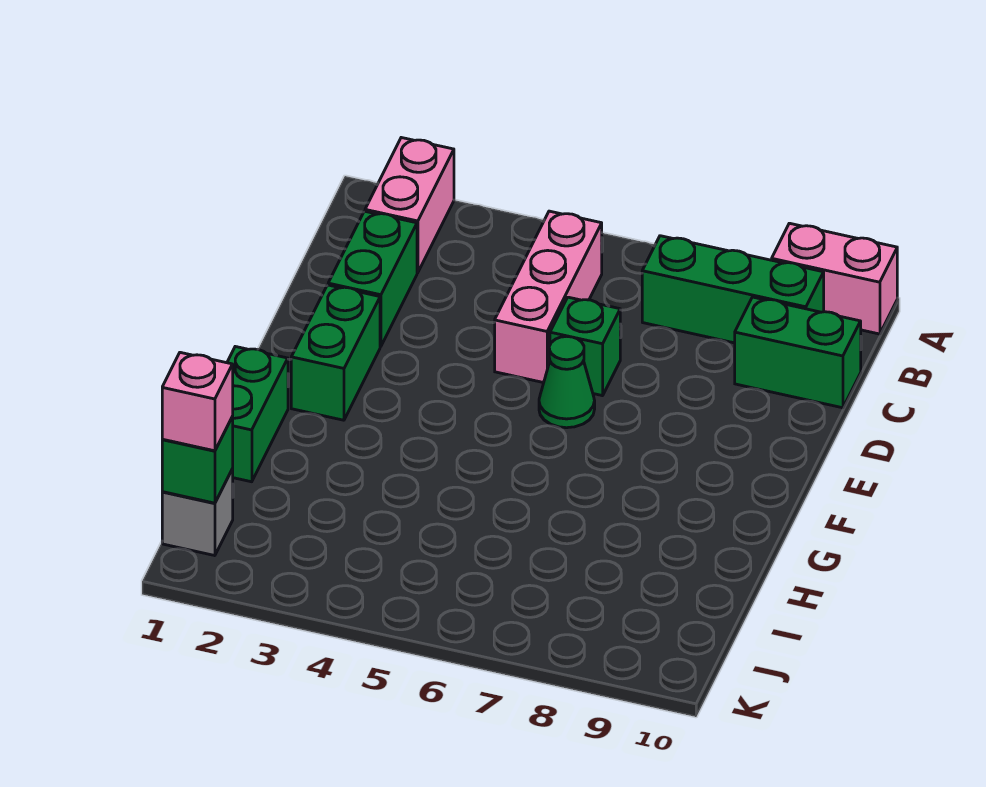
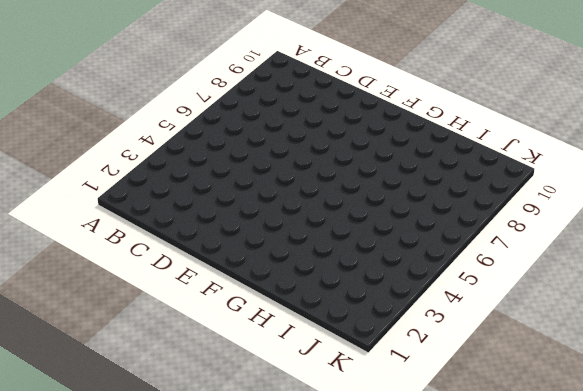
none -> pink 1x2 brick [365,138,454,273]
none -> pink 1x2 brick [772,223,897,334]
none -> pink 1x3 brick [495,211,602,383]

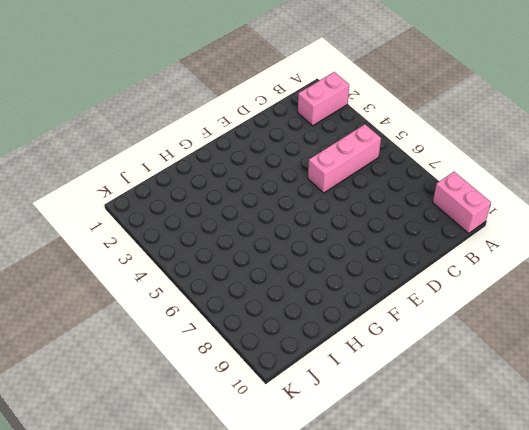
none -> green 1x3 brick [642,236,824,343]
none -> green 1x2 brick [328,211,417,347]
none -> green 1x2 brick [735,297,861,408]

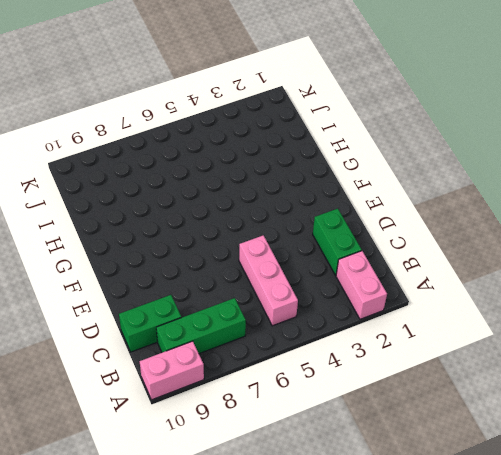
none -> green 1x1 brick [550,297,620,396]
none -> green 1x2 brick [291,285,380,420]
none -> green 1x1 cone [539,336,595,428]

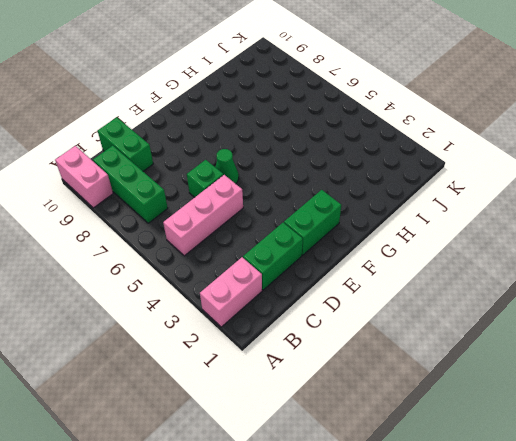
none -> green 1x2 brick [227,347,288,482]
none -> grey 1x1 brick [162,469,233,556]
none -> green 1x1 brick [162,417,233,503]

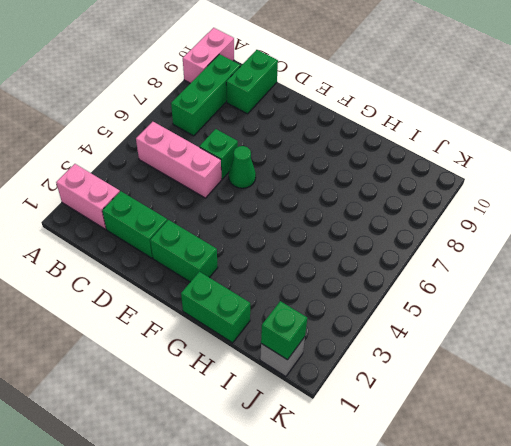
none -> pink 1x1 brick [162,352,233,451]

